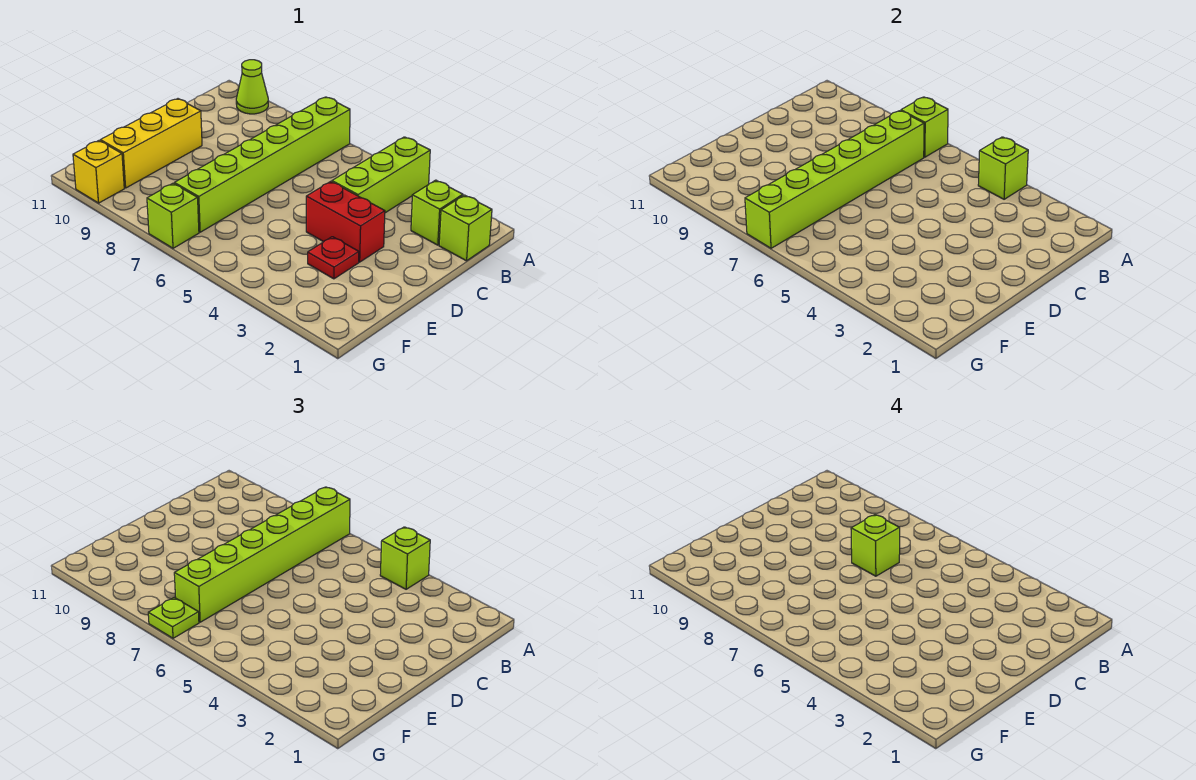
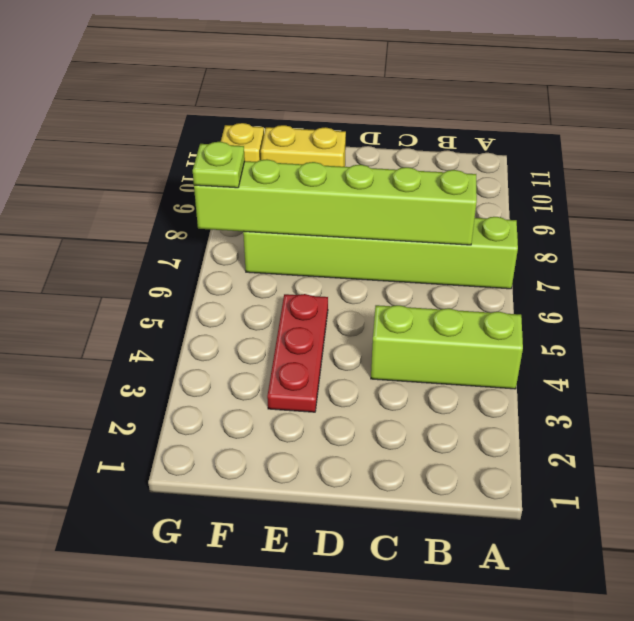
red 1x3 plate [267,294,328,412] -> red 1x1 plate [308,237,359,279]
yellow 1x2 brick [261,125,346,167] -> yellow 1x3 brick [100,99,202,188]
none -> lime 1x1 cone [236,60,268,114]
none -> lime 1x1 brick [439,195,492,261]
none -> lime 1x1 brick [411,180,463,245]

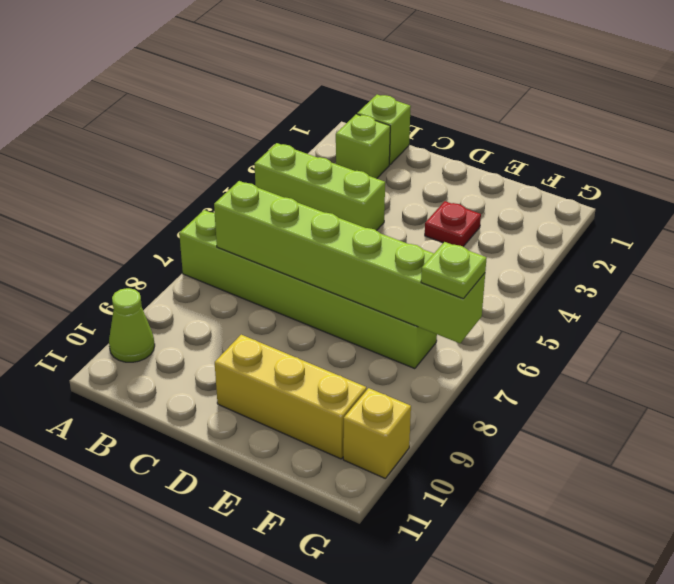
none -> red 1x2 brick [306,181,385,262]
none -> lime 1x1 brick [147,183,199,248]
none -> lime 1x1 brick [978,137,1028,199]

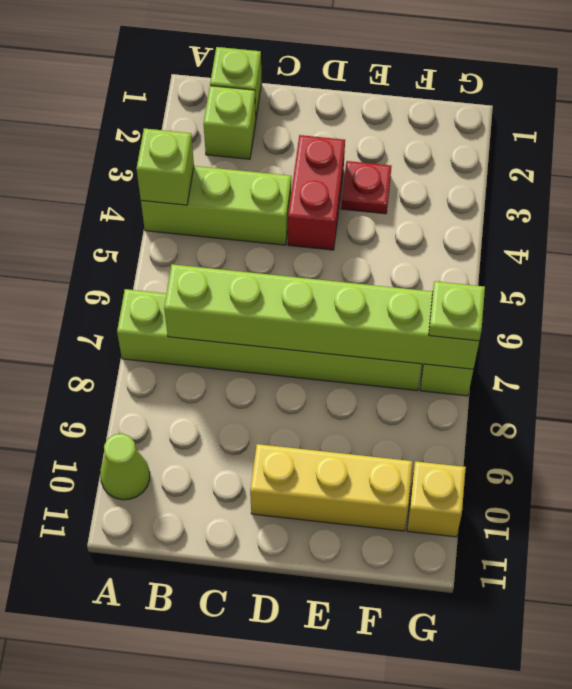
none -> lime 1x1 brick [901,97,948,157]
none -> lime 1x1 brick [380,527,430,589]
none -> lime 1x6 brick [174,487,350,622]

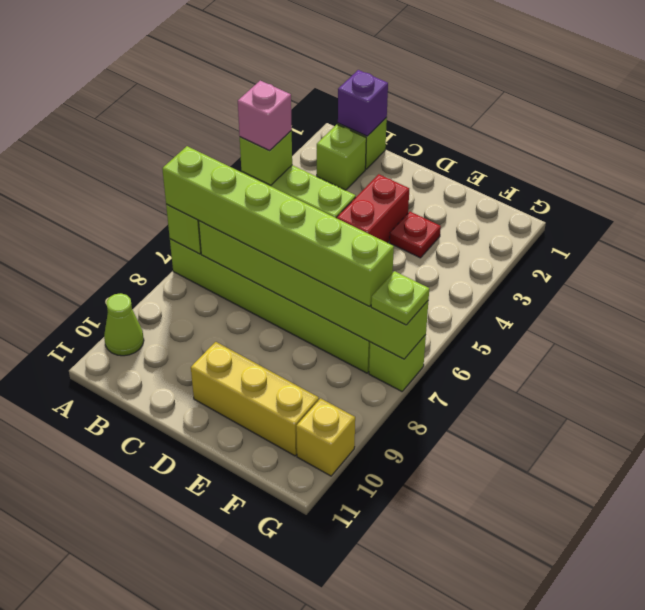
pink 1x1 brick [238,81,292,151] -> lime 1x1 brick [380,527,430,589]
purple 1x1 brick [338,70,388,136] -> none
none -> lime 1x1 brick [851,515,900,576]

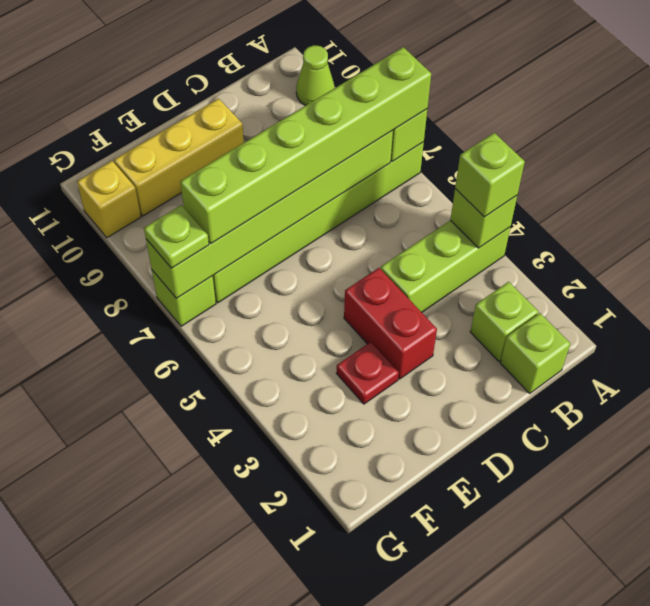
none -> lime 1x1 brick [851,515,900,576]

